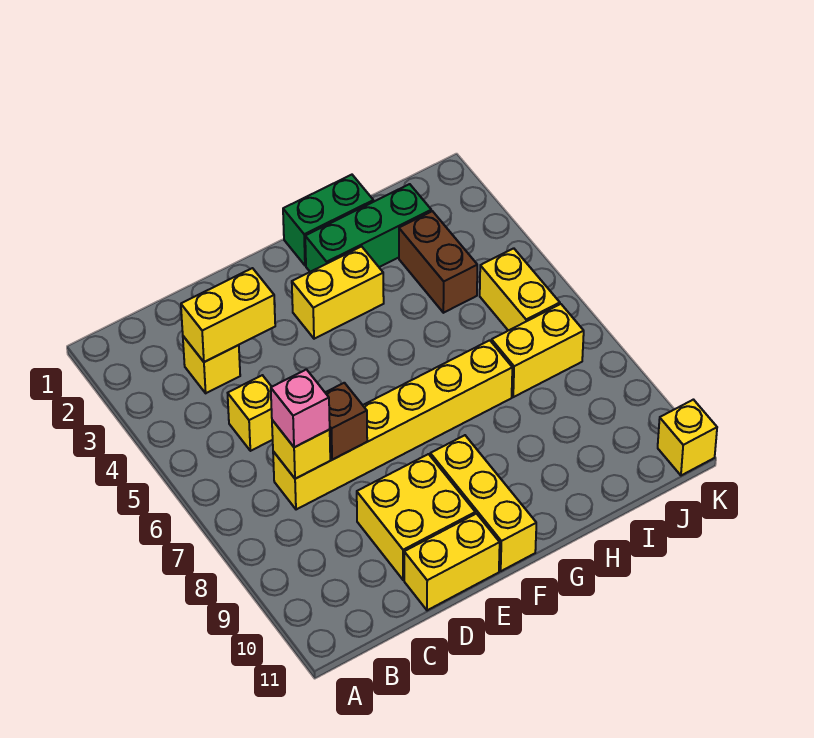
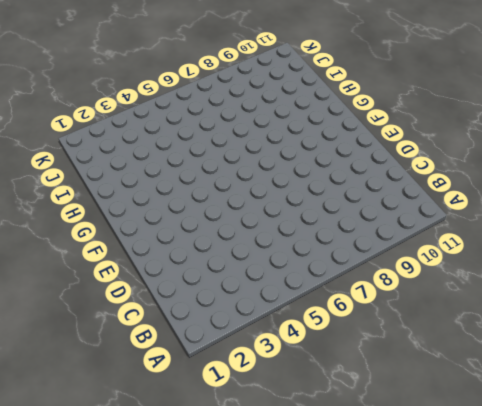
none -> yellow 1x1 brick [183,336,240,393]
none -> yellow 1x1 brick [228,375,273,451]
none -> yellow 1x6 brick [273,340,512,510]

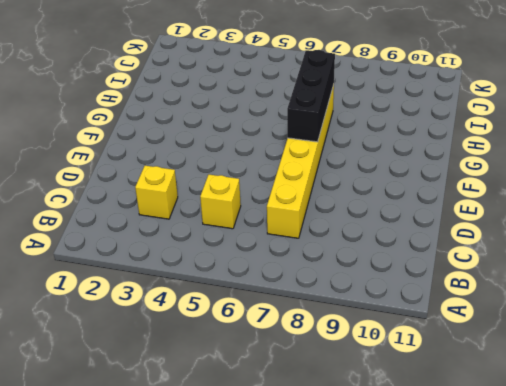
black 1x3 brick [287,50,335,142] -> none
none -> yellow 2x2 brick [357,454,475,580]
none -> yellow 1x2 brick [404,514,500,610]
none -> yellow 1x2 brick [292,246,384,339]

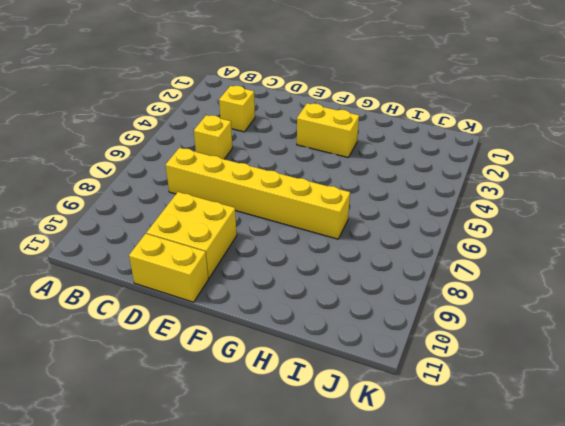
none -> yellow 1x3 brick [430,435,536,571]
none -> green 1x2 brick [283,175,373,266]
none -> green 1x3 brick [305,184,431,272]

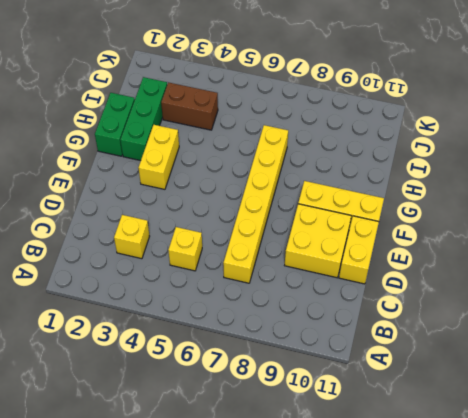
none -> yellow 1x2 brick [492,304,584,397]
none -> yellow 1x2 brick [480,248,560,331]
none -> yellow 1x1 brick [658,400,717,475]

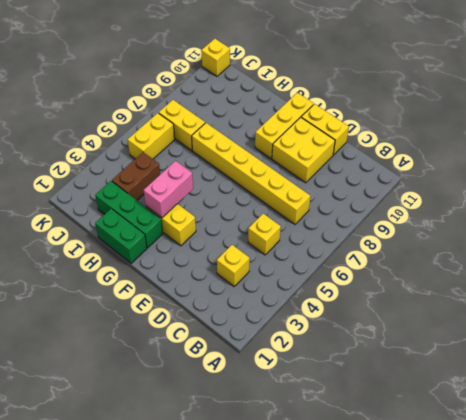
pink 1x2 brick [144,161,193,218] -> none
none -> yellow 1x2 brick [181,268,275,362]
none -> yellow 1x1 brick [272,420,330,479]
none -> brown 1x1 brick [325,383,367,460]

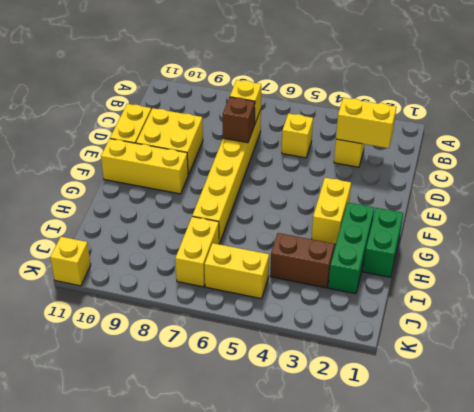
yellow 1x2 brick [336,98,396,148] -> yellow 1x2 brick turned to [181,268,275,362]
none -> pink 1x1 brick [271,369,330,447]

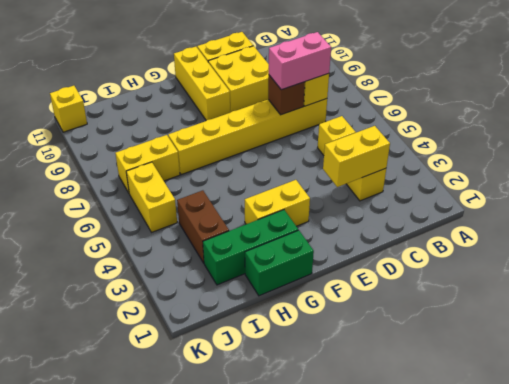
pink 1x2 brick [269,32,331,90] -> pink 1x1 brick [271,369,330,447]

